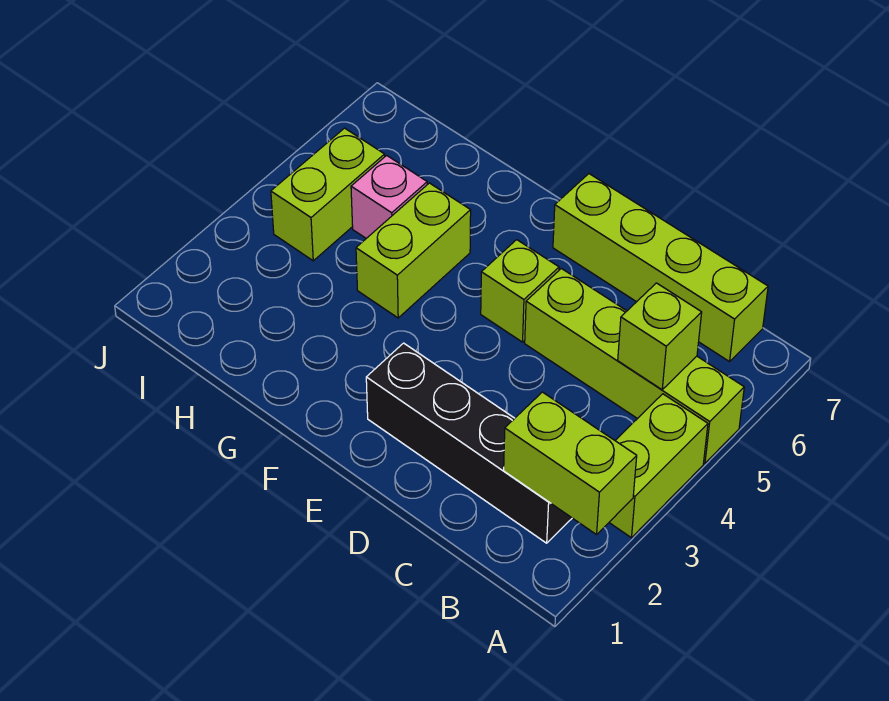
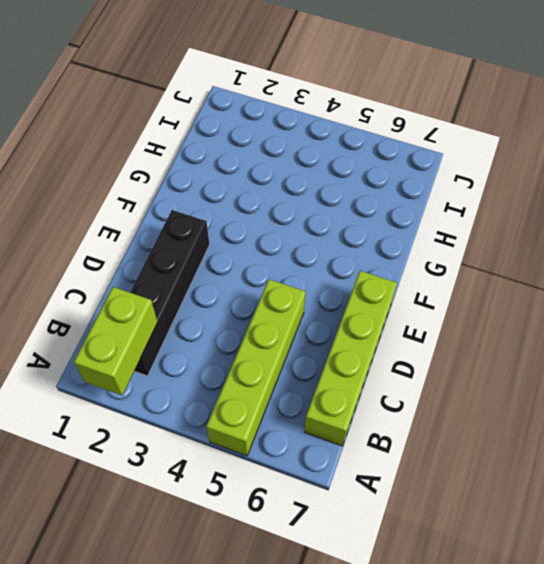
none -> lime 1x2 brick [609,394,708,538]
none -> lime 1x1 brick [481,240,559,342]

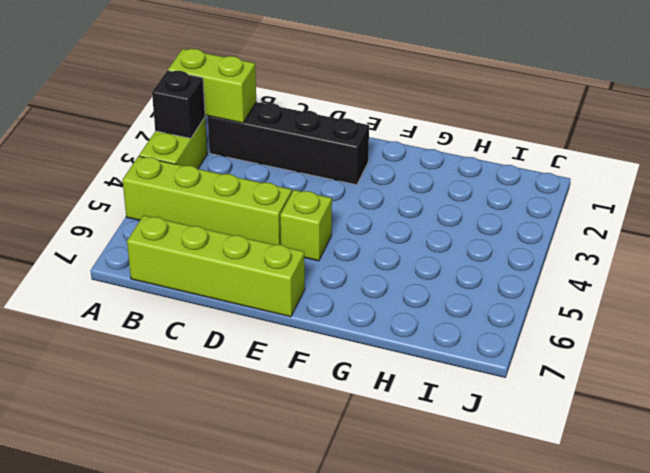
black 1x1 brick [152,71,205,138] -> none
none -> lime 1x2 brick [356,183,471,318]
none -> pink 1x1 brick [351,155,427,238]

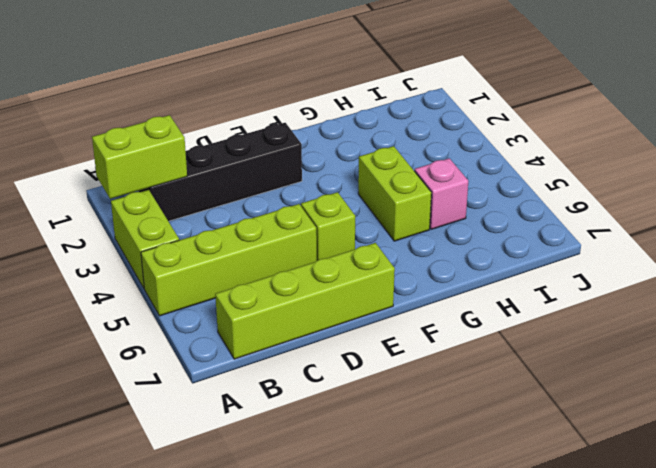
none -> lime 1x2 brick [271,128,385,261]
none -> lime 1x1 brick [618,283,702,390]

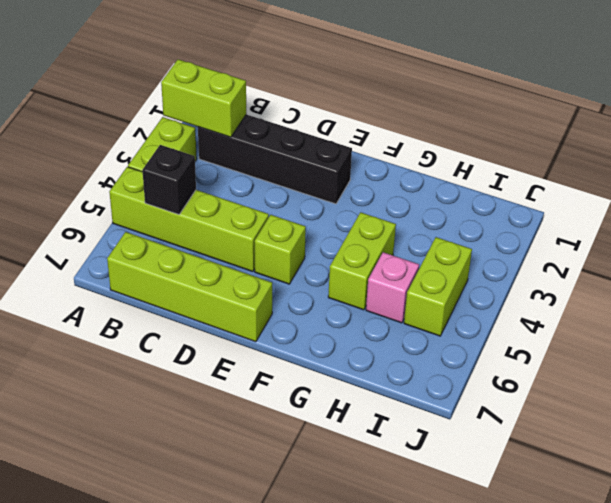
black 1x1 brick [142,145,196,215] -> lime 1x1 brick [618,283,702,390]

